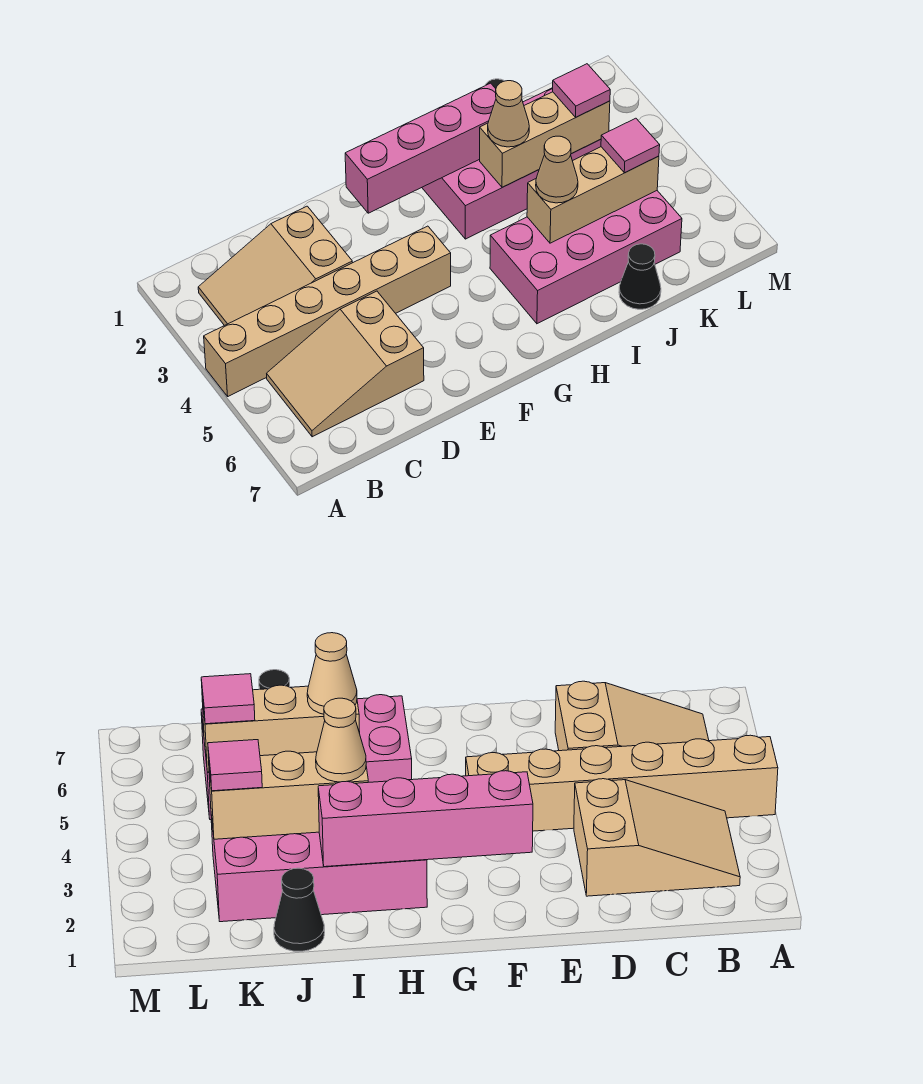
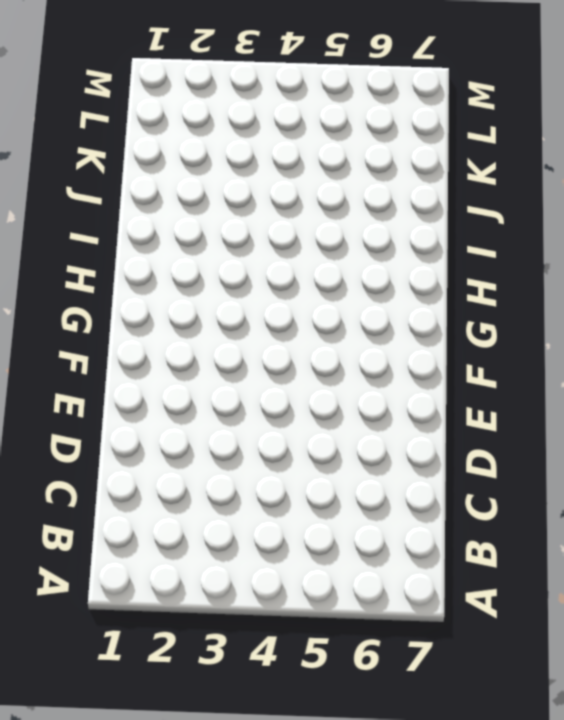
none -> tan 1x6 brick [204,226,451,396]
none -> tan 2x3 slope [198,206,353,326]
none -> tan 2x3 slope [267,291,424,437]

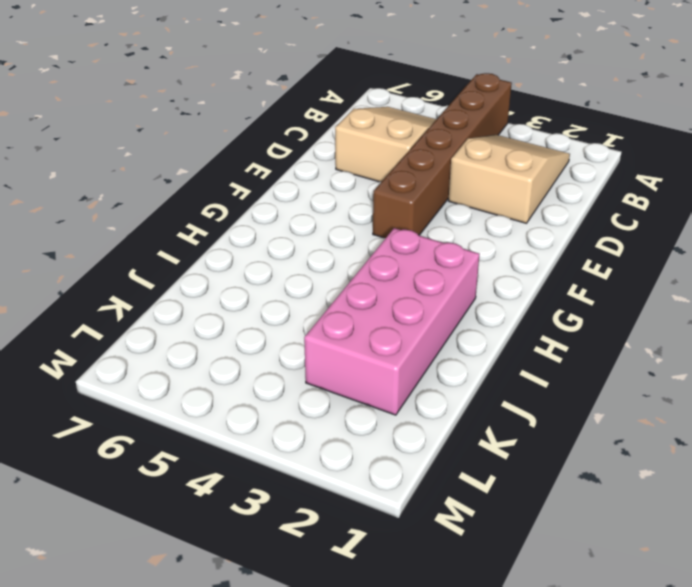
brown 1x6 brick [373,73,512,238] -> tan 1x6 brick [204,226,451,396]
none -> pink 2x4 brick [490,191,682,324]
none -> black 1x1 cone [274,868,325,951]
none -> black 1x1 cone [619,244,661,309]

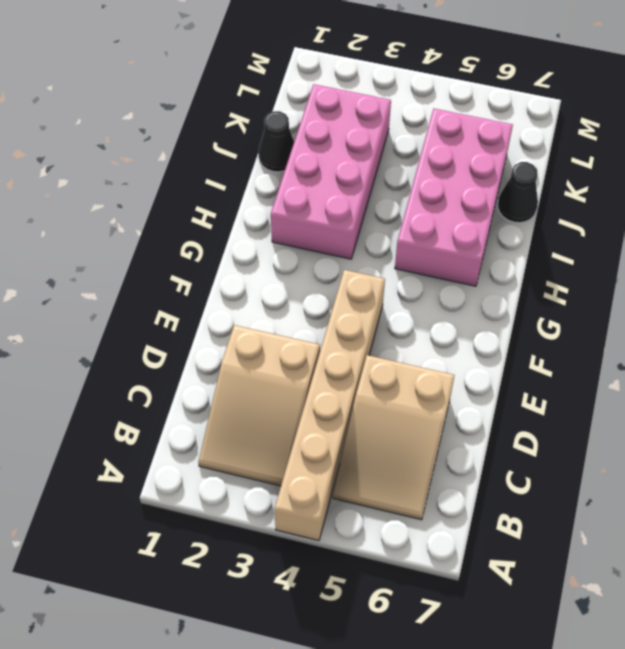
none -> pink 1x4 brick [345,83,496,213]
none -> tan 1x3 brick [480,92,610,187]
none -> tan 1x3 brick [527,147,659,243]

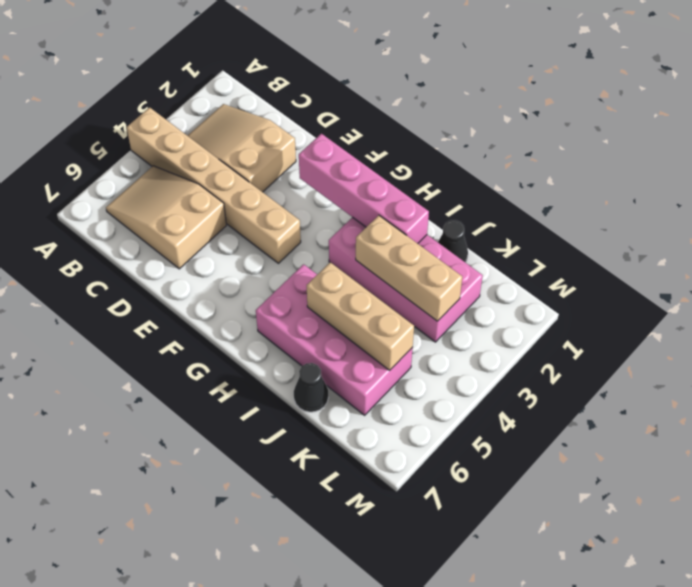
none -> tan 1x1 cone [488,81,529,147]
none -> tan 1x1 cone [536,136,578,203]
none -> pink 1x1 tile [553,64,610,117]

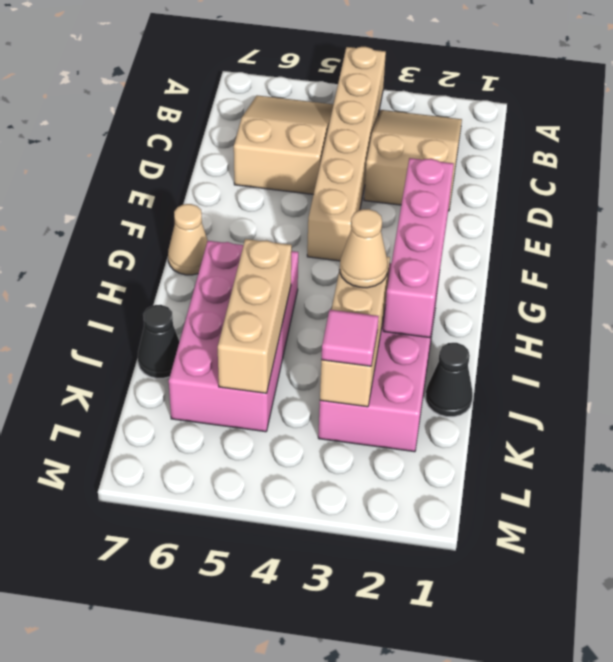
tan 1x1 cone [168,204,208,275] -> tan 1x1 cone moved to [536,136,578,203]
none -> pink 1x1 tile [601,118,660,173]

